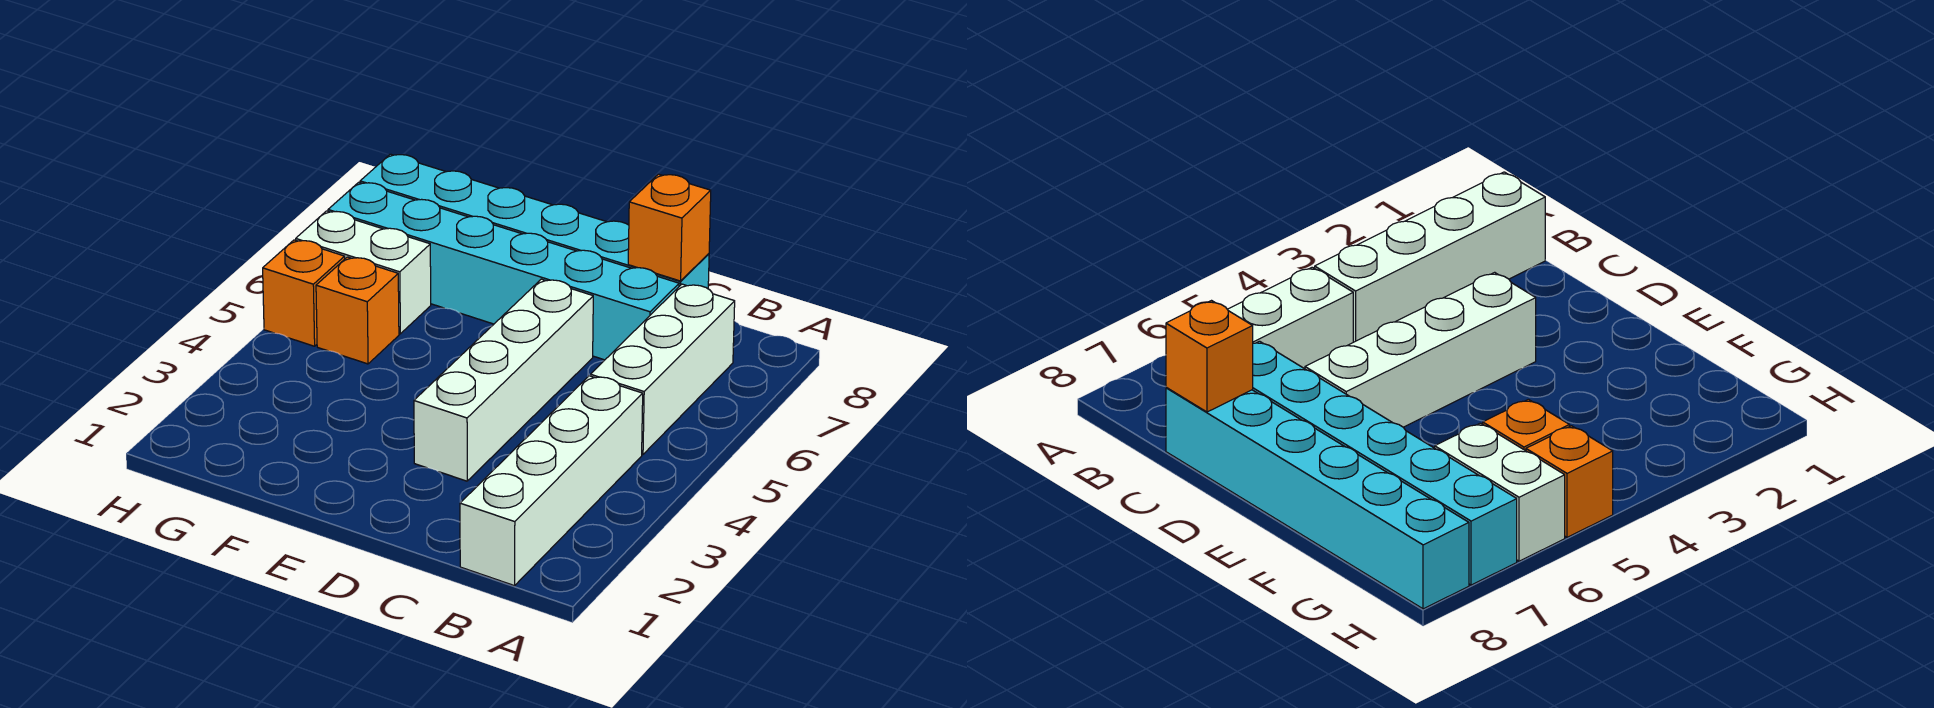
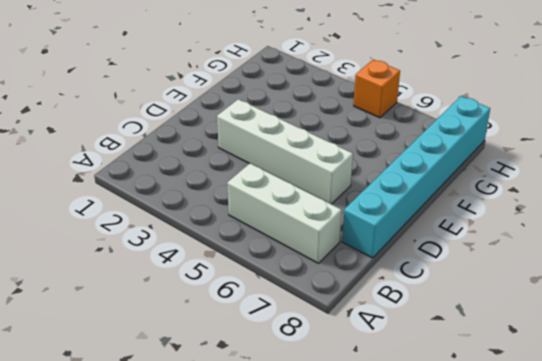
none -> white 1x4 brick [460,376,643,586]
none -> cyan 1x6 brick [328,182,679,360]

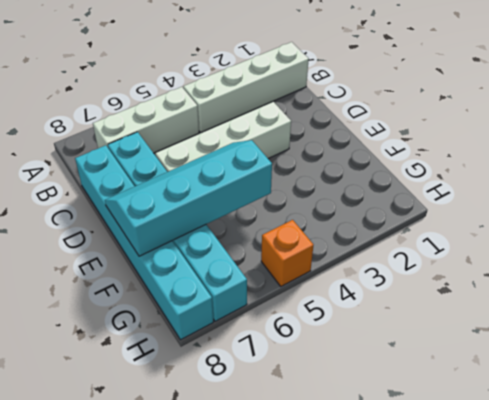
cyan 2x4 slope [105,140,272,256] -> none
none -> orange 1x1 brick [316,257,399,364]
none -> white 1x2 brick [296,211,431,334]

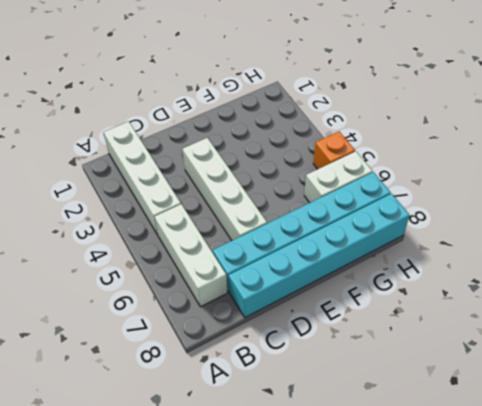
none -> orange 1x1 brick [316,257,399,364]
none -> orange 1x1 brick [628,174,711,281]

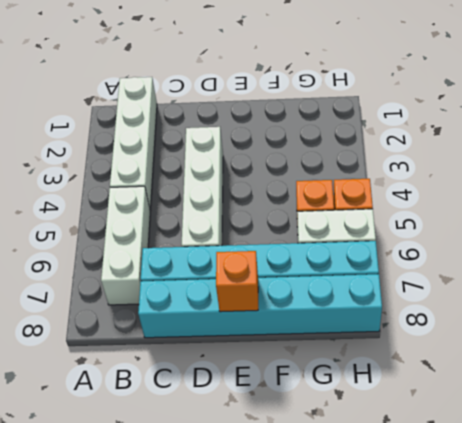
orange 1x1 brick [216,251,258,312] -> orange 1x1 brick moved to [628,174,711,281]

